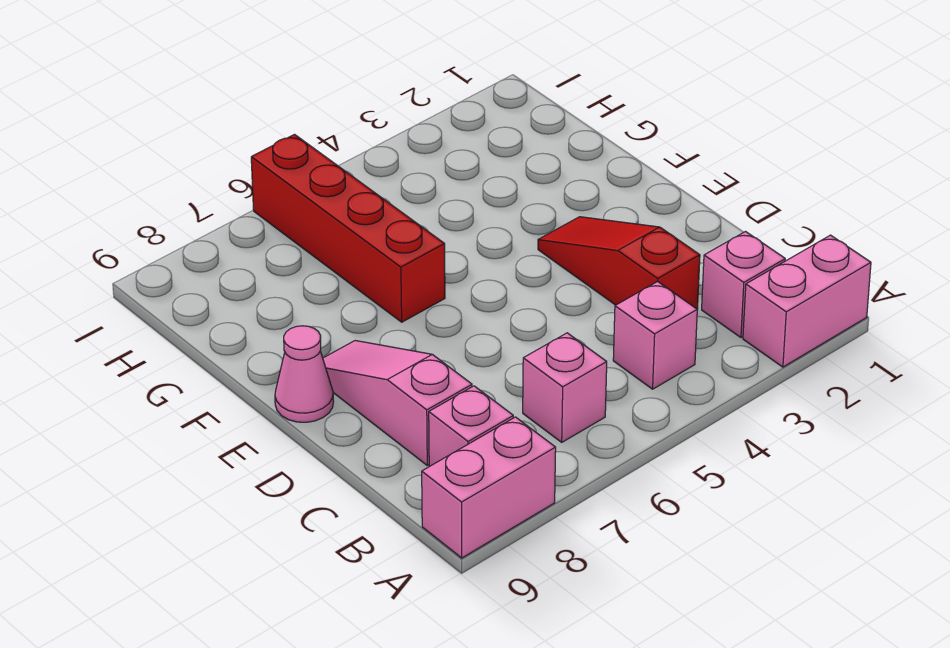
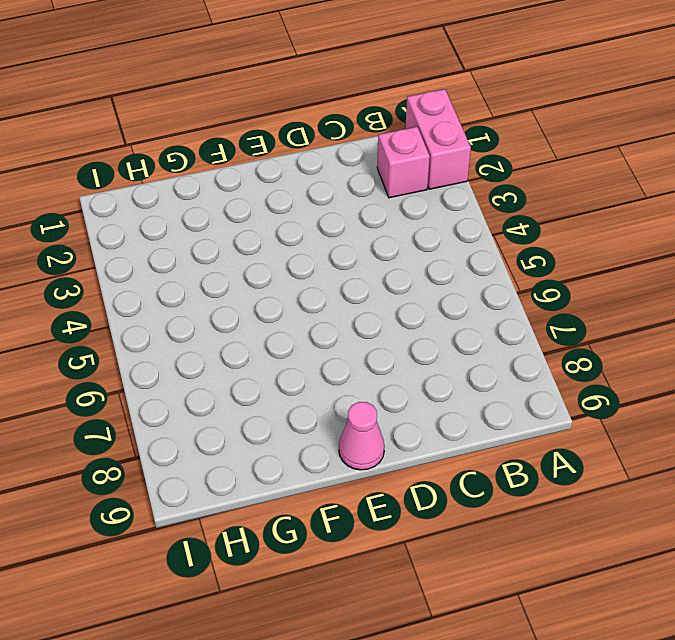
none -> pink 1x2 brick [422,417,556,558]
none -> pink 1x1 brick [613,281,697,389]

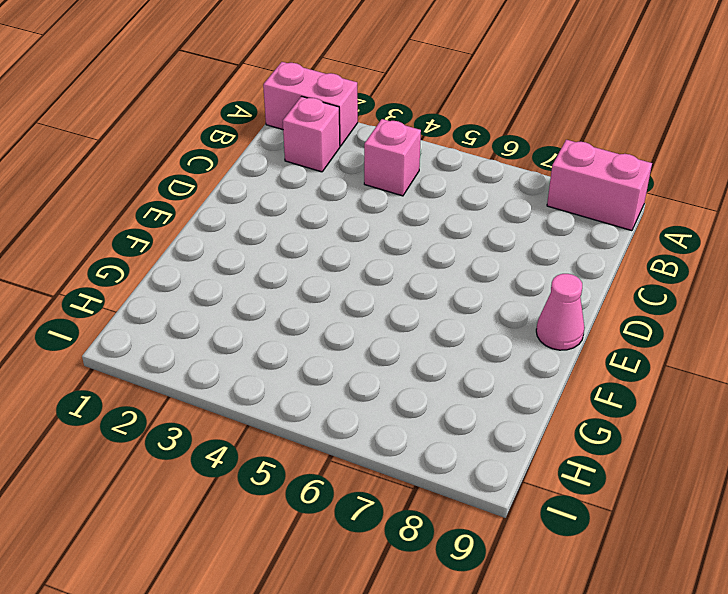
none -> pink 1x1 brick [523,333,607,442]
none -> pink 1x1 brick [429,386,513,466]

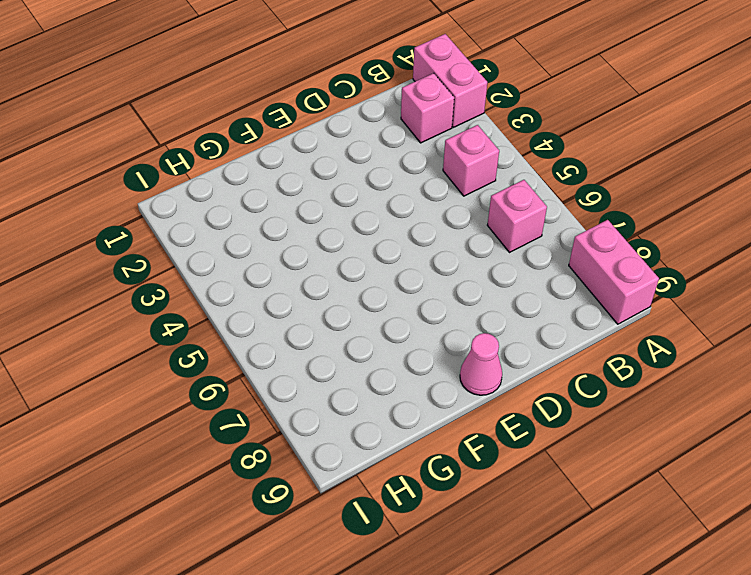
none -> pink 1x1 brick [429,386,513,466]
none -> red 1x3 slope [538,217,700,310]

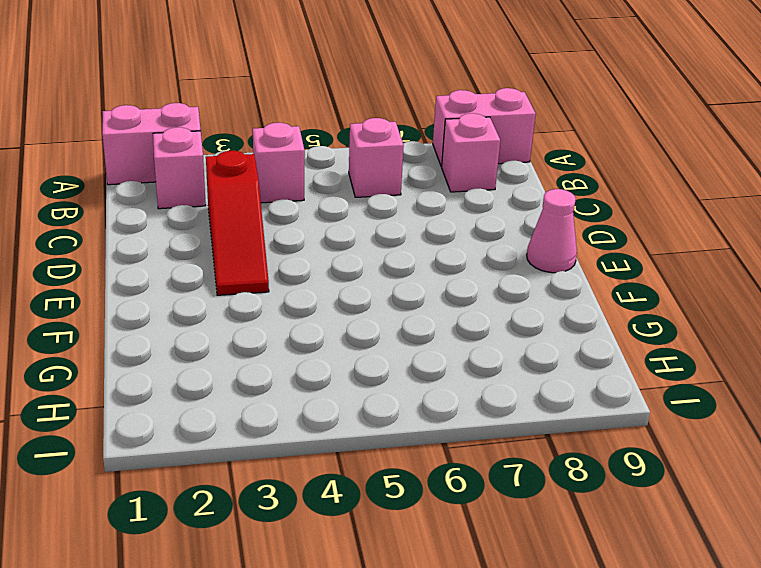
none -> pink 1x3 slope [323,341,472,465]
none -> red 1x4 brick [251,135,445,322]

